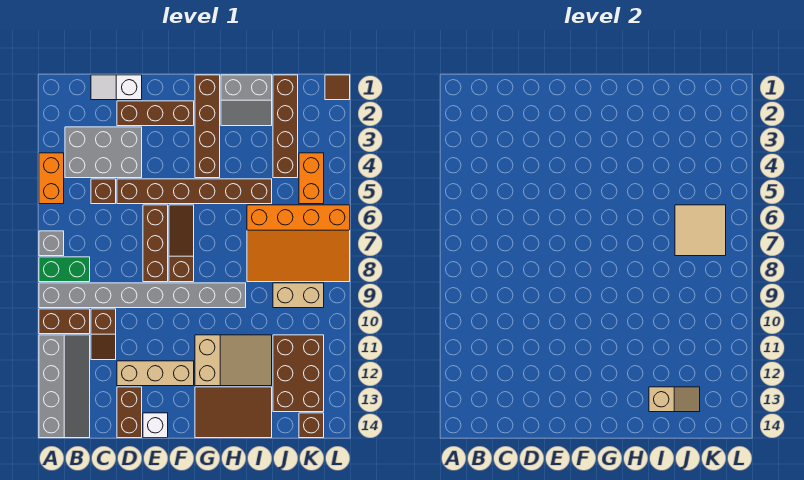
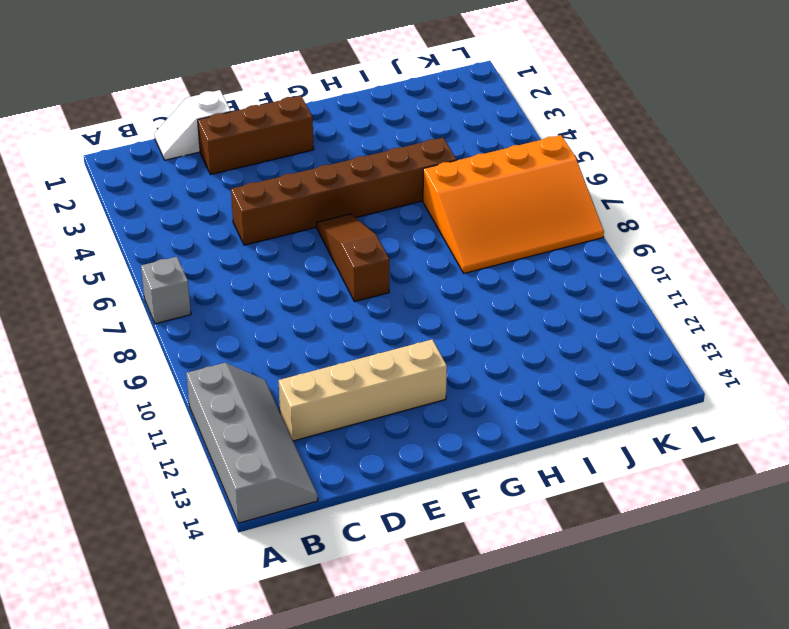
tan 1x4 brick [279,339,447,441] -> tan 1x3 brick [117,361,194,386]
none -> orange 1x2 brick [39,153,64,204]
none -> green 1x2 brick [39,257,90,282]
none -> grey 1x8 brick [39,283,246,308]
none -> brown 1x2 brick [39,309,90,334]

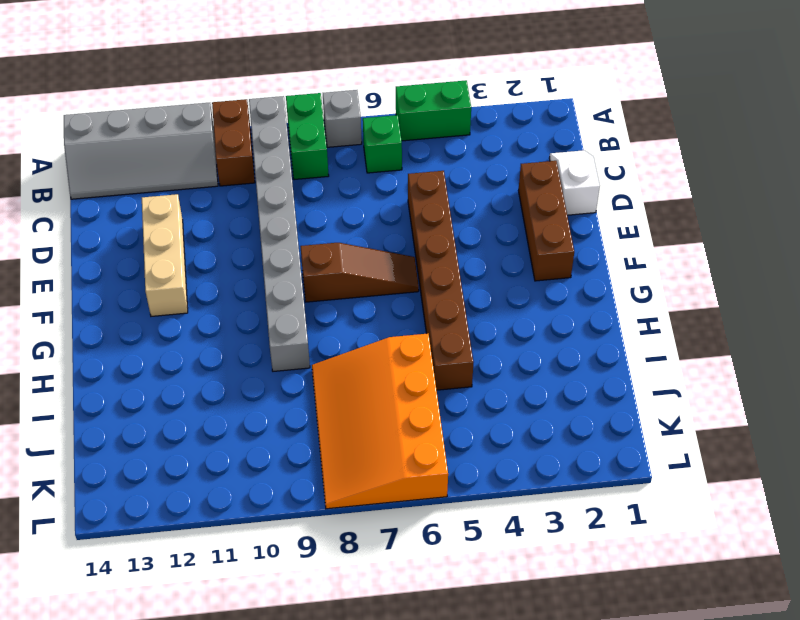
green 1x2 brick [396,80,471,141] -> orange 1x2 brick [39,153,64,204]
green 1x1 brick [363,115,402,173] -> none
none -> grey 2x3 brick [65,127,142,178]
none -> brown 1x1 brick [91,179,116,204]
none -> brown 1x2 slope [91,309,116,360]
none -> brown 1x2 brick [117,387,142,438]

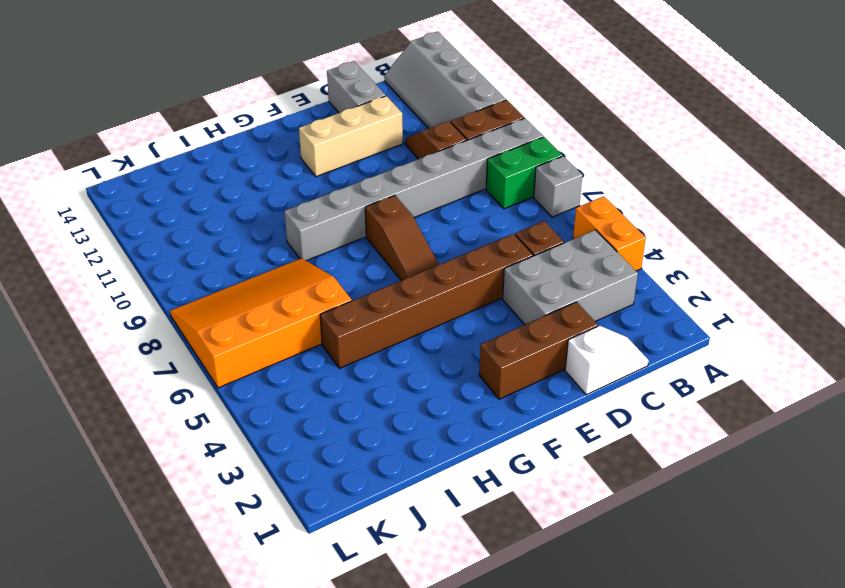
grey 1x2 brick [327,61,386,113] -> brown 1x2 brick [117,387,142,438]
none -> brown 1x3 brick [143,205,168,282]
none -> white 1x1 brick [143,413,168,438]
none -> brown 1x4 brick [195,75,220,178]
none -> tan 2x3 slope [195,335,272,386]

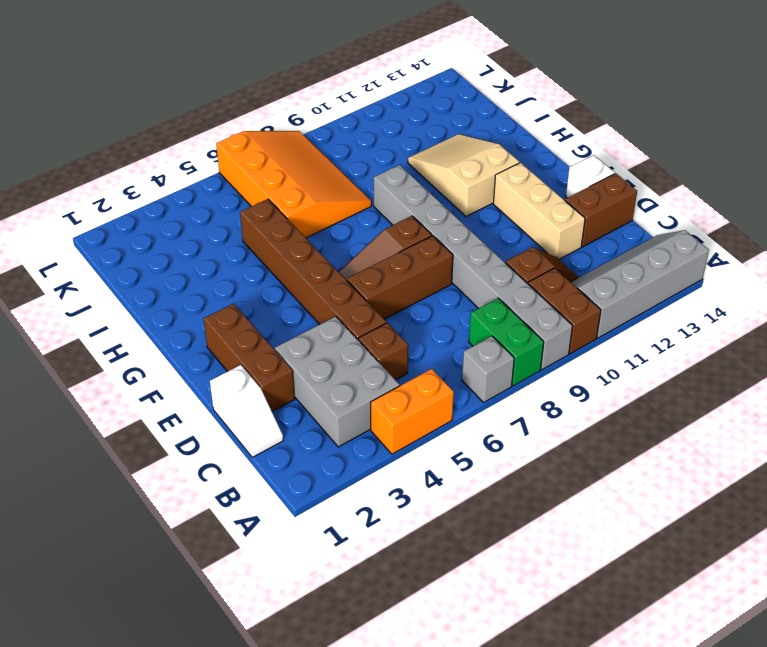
none -> brown 1x4 brick [195,75,220,178]
none -> brown 2x3 tile [195,387,272,438]
none -> grey 2x2 slope [221,75,272,126]
none -> brown 1x4 brick [273,75,298,178]

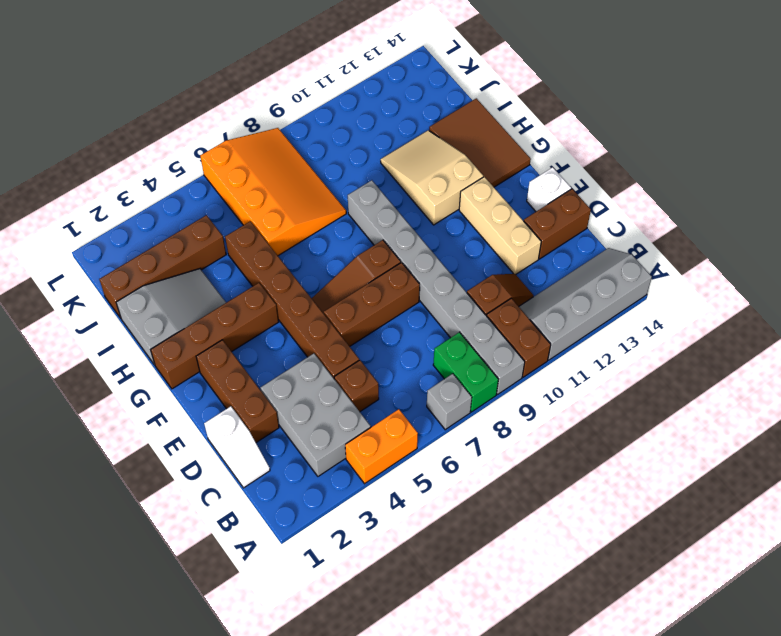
grey 2x3 slope [116,269,226,365] -> grey 2x2 slope [221,75,272,126]
none -> tan 1x2 brick [273,283,324,308]
none -> brown 2x3 brick [273,335,324,412]
none -> orange 1x2 brick [299,153,324,204]
none -> brown 1x1 brick [299,413,324,438]

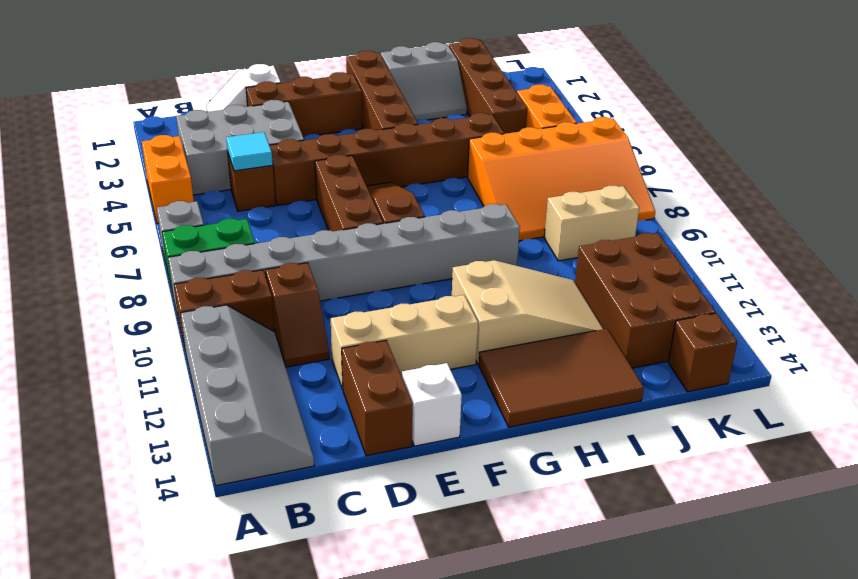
cyan 1x1 tile [226,132,273,171] -> none
none -> brown 1x1 tile [325,75,350,100]
none -> tan 1x2 slope [649,387,700,412]
none -> tan 2x2 tile [675,205,726,256]

